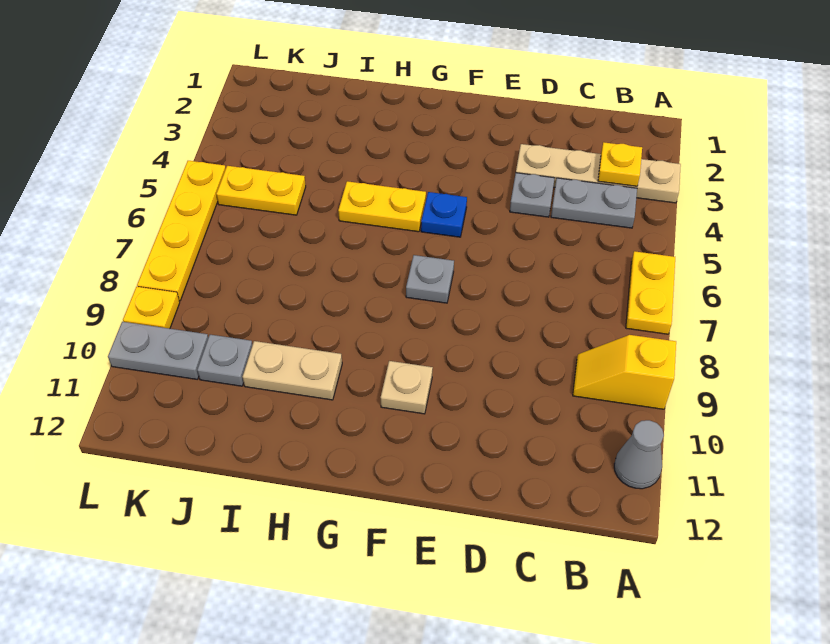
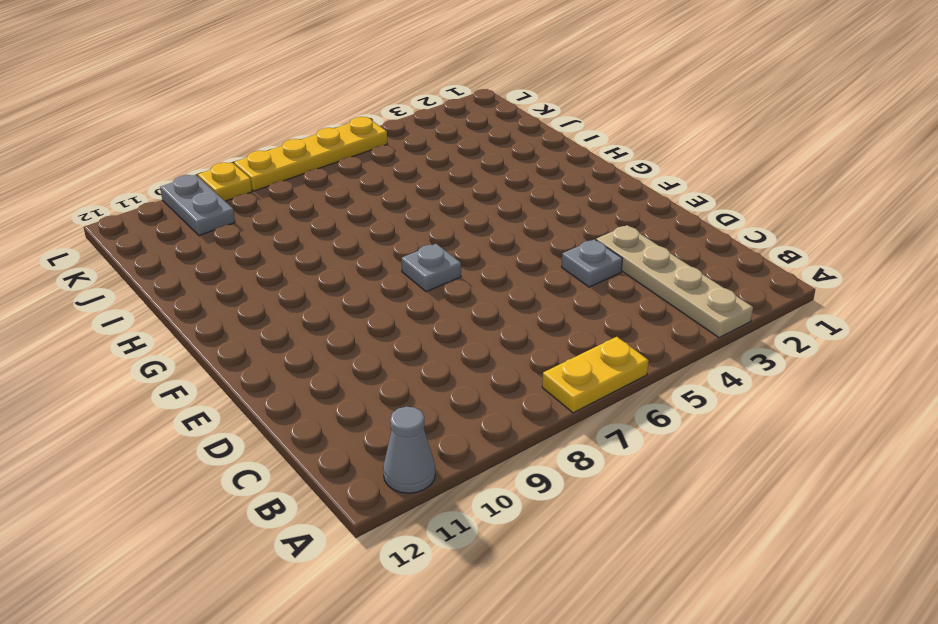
none -> yellow 1x2 slope [573,335,676,409]
none -> grey 1x2 plate [551,178,637,228]
none -> blue 1x1 plate [421,192,467,237]

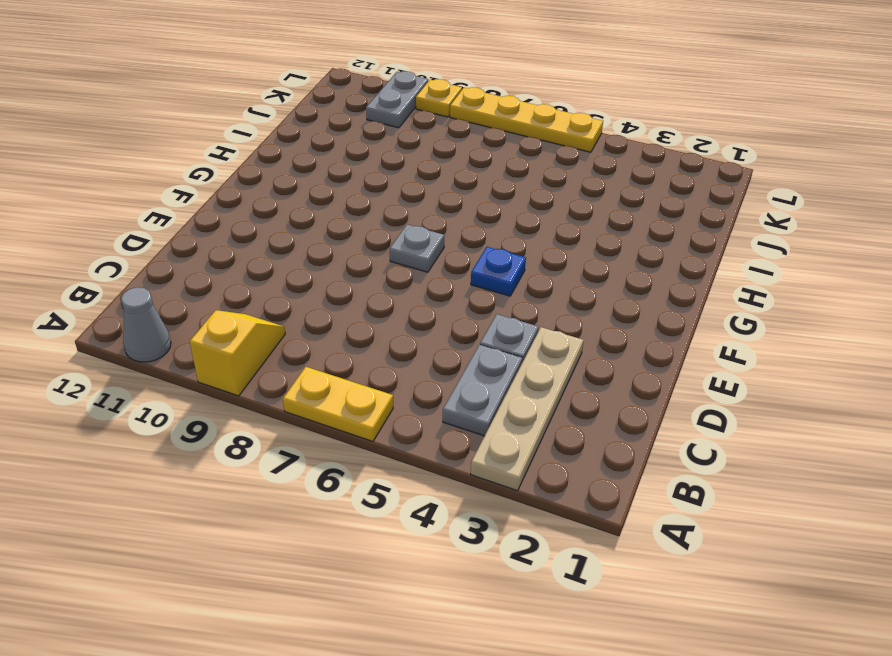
none -> tan 1x1 plate [381,361,433,414]
none -> yellow 1x2 plate [338,181,426,232]
none -> tan 1x2 plate [243,341,342,400]

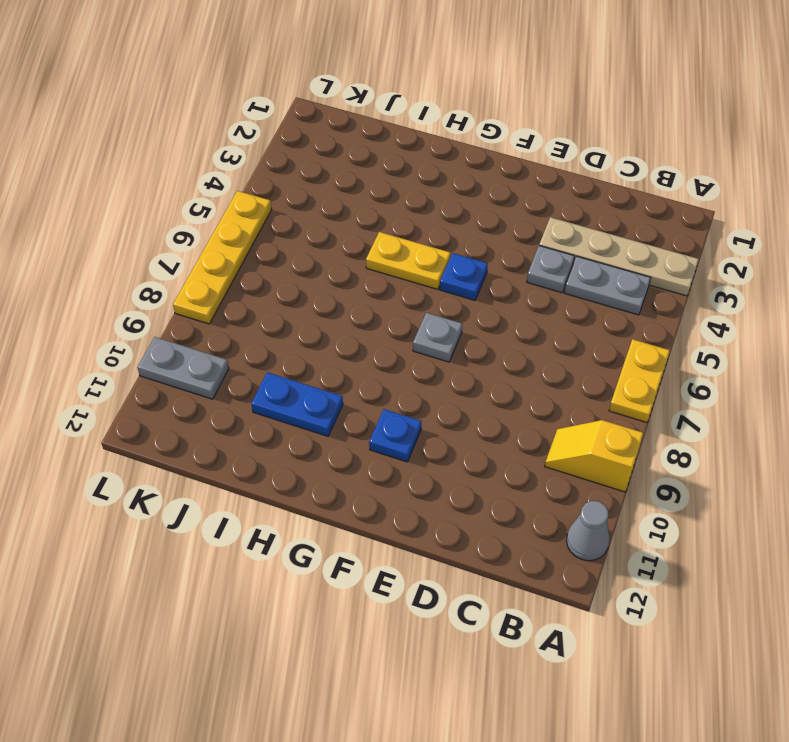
blue 1x1 plate [369,409,421,462] -> tan 1x1 plate [381,361,433,414]
blue 1x2 plate [251,372,343,436] -> tan 1x2 plate [243,341,342,400]
none -> yellow 1x2 plate [216,166,306,215]
none -> grey 1x1 plate [197,335,253,386]
none -> yellow 1x1 plate [123,287,180,329]

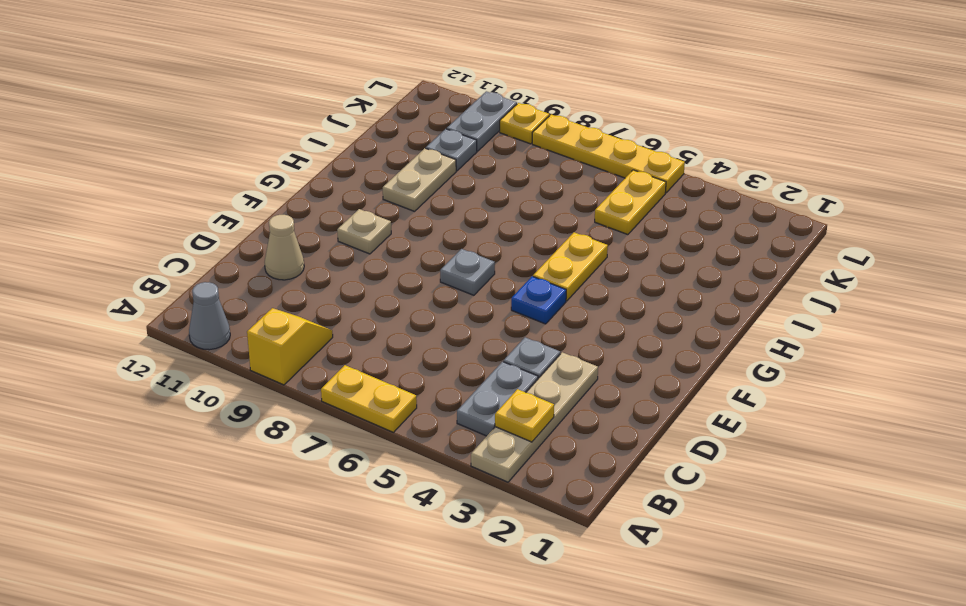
tan 1x1 cone [265,215,304,280] -> none

